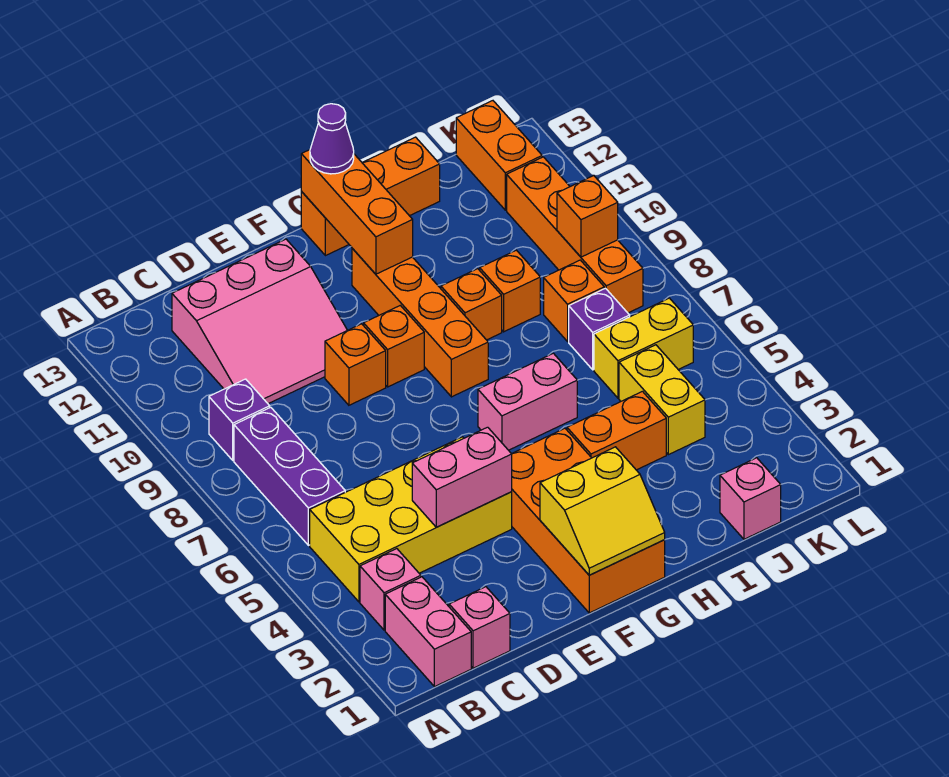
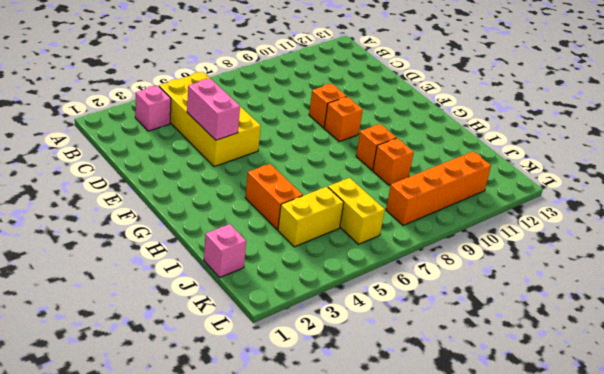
none -> pink 1x2 brick [385,577,471,687]
none -> purple 1x3 brick [234,407,345,545]
none -> purple 1x1 brick [209,379,270,461]

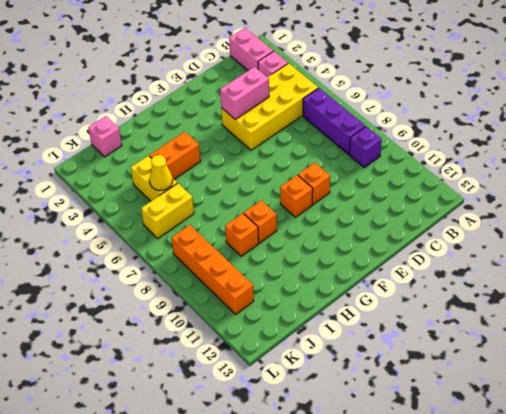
yellow 1x1 cone [149,155,173,190] -> none
none -> pink 1x1 brick [449,587,510,668]
none -> pink 3x3 slope [172,239,347,404]
none -> orange 2x4 brick [512,428,665,613]

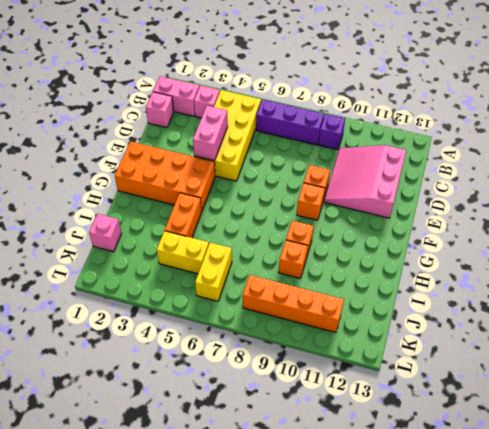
none -> pink 1x2 brick [478,353,577,450]
none -> orange 1x4 brick [352,248,488,397]
none -> orange 1x3 brick [301,137,440,256]

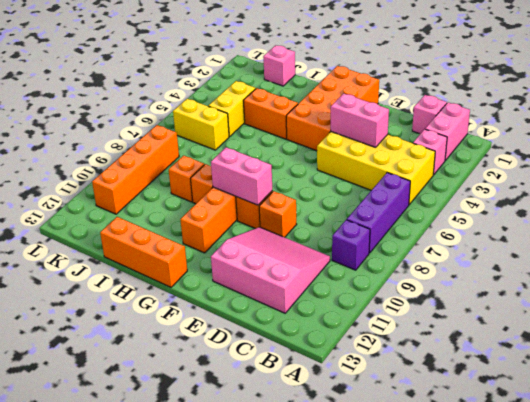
pink 1x2 brick [211,147,272,205] -> pink 1x2 brick moved to [478,353,577,450]
none -> purple 1x1 brick [569,288,630,370]
none -> orange 1x1 brick [544,260,604,341]
none -> orange 1x2 brick [456,101,542,210]

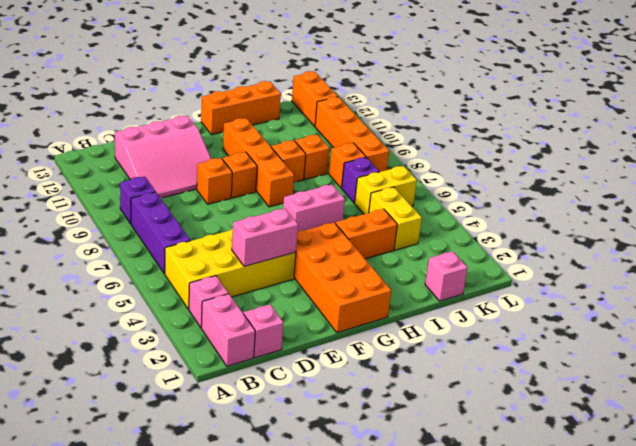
none -> yellow 2x2 slope [540,447,665,575]
none -> orange 1x3 brick [301,150,413,274]
none -> orange 1x1 brick [557,176,618,257]

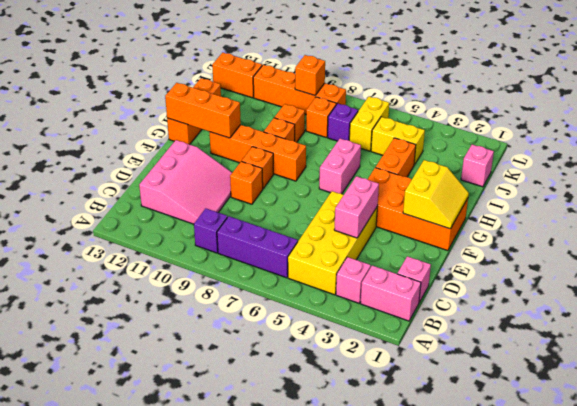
none -> purple 1x1 cone [310,104,354,174]

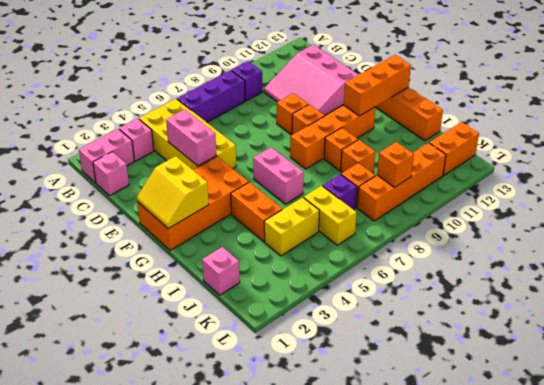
none -> purple 1x1 cone [310,104,354,174]

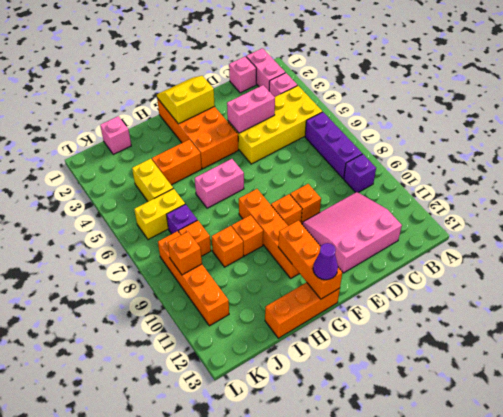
none -> orange 1x2 brick [456,101,542,210]

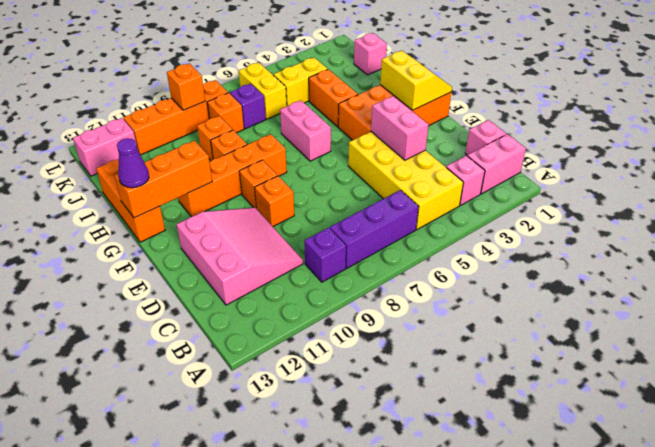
pink 1x2 brick [73,118,138,176] -> orange 1x2 brick [456,101,542,210]

